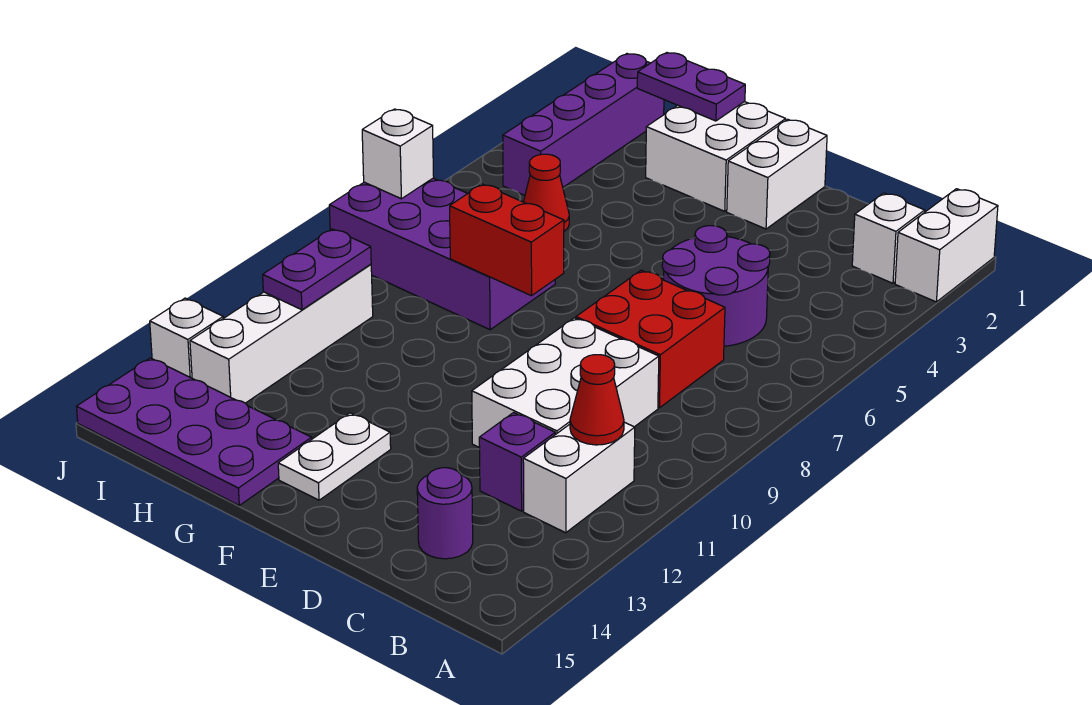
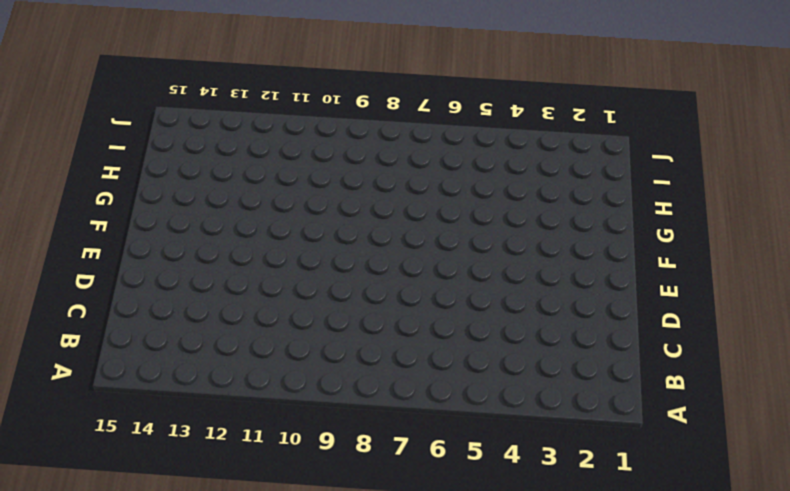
none -> white 1x2 brick [895,189,998,302]
none -> white 1x1 brick [852,193,925,283]
none -> white 1x2 brick [523,422,635,533]

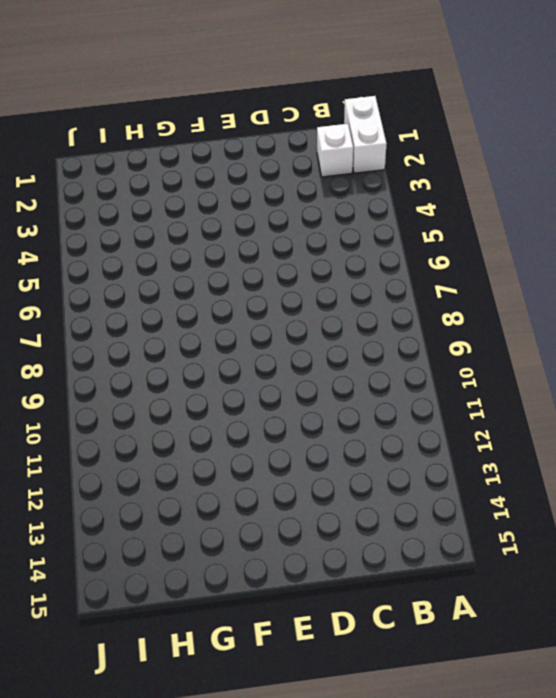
none -> white 1x2 brick [523,422,635,533]
none -> purple 2x2 round brick [662,226,770,346]
none -> red 2x2 brick [576,270,725,408]

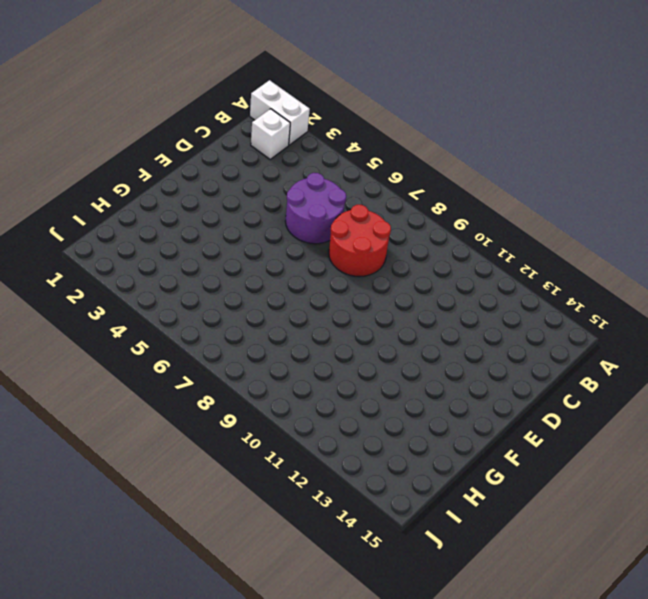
red 2x2 round brick [329,205,391,277] -> red 2x2 brick [576,270,725,408]
none -> white 1x2 brick [523,422,635,533]
none -> white 2x3 brick [472,318,659,448]
none -> purple 1x1 brick [479,413,555,511]

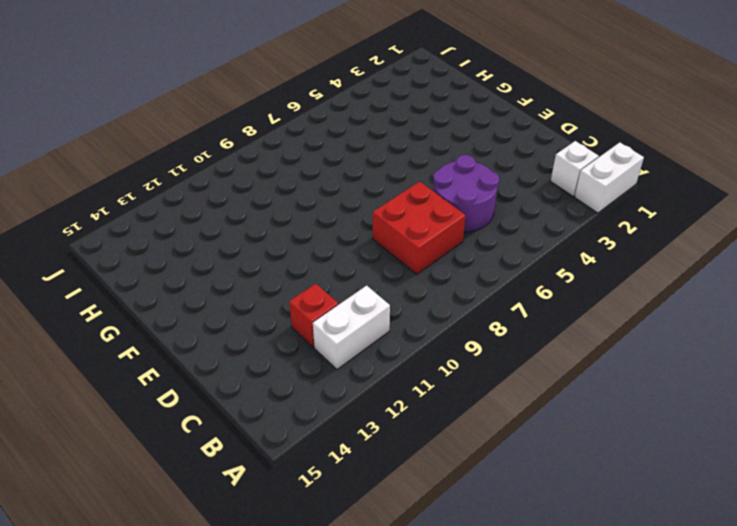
red 1x1 brick [289,284,338,348] -> purple 1x1 brick [479,413,555,511]
none -> white 2x3 brick [472,318,659,448]
none -> purple 1x1 round brick [417,468,473,559]
none -> white 1x2 brick [727,119,827,229]

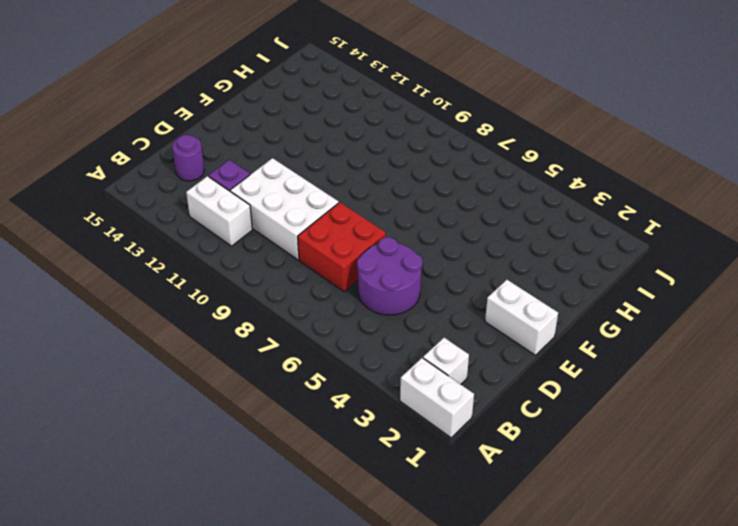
none -> white 2x2 brick [646,102,786,211]
none -> white 1x2 plate [278,413,391,500]
none -> purple 2x4 brick [329,178,555,330]

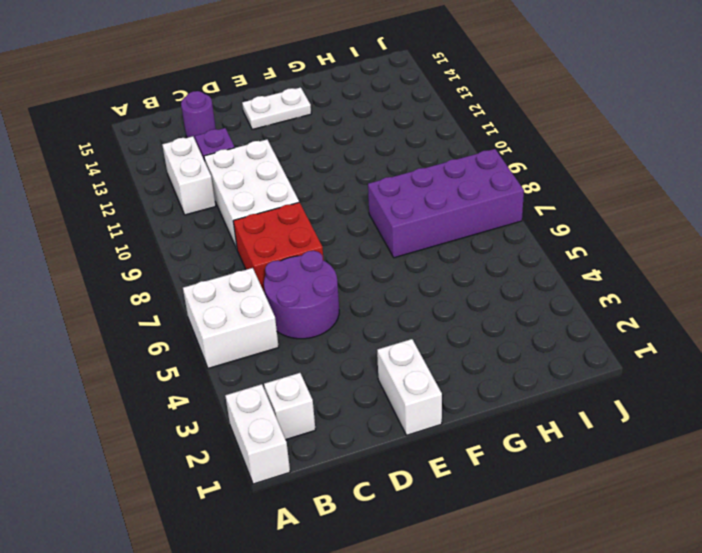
white 2x2 brick [183,268,279,368] -> white 2x2 brick moved to [646,102,786,211]
white 1x2 plate [242,87,311,130] -> white 1x2 plate turned to [278,413,391,500]
none -> purple 2x4 plate [77,358,312,505]
none -> red 1x1 cone [524,154,569,231]
none -> purple 1x4 brick [503,54,664,195]

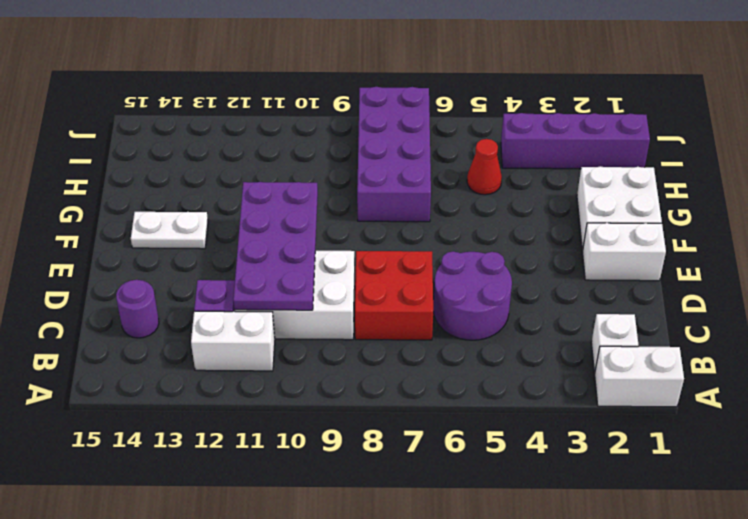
purple 2x4 plate [233,182,318,310] -> purple 2x4 plate moved to [77,358,312,505]
none -> white 1x4 brick [190,264,373,403]
none -> white 1x1 brick [150,298,223,378]
none -> red 1x1 cone [570,355,624,445]

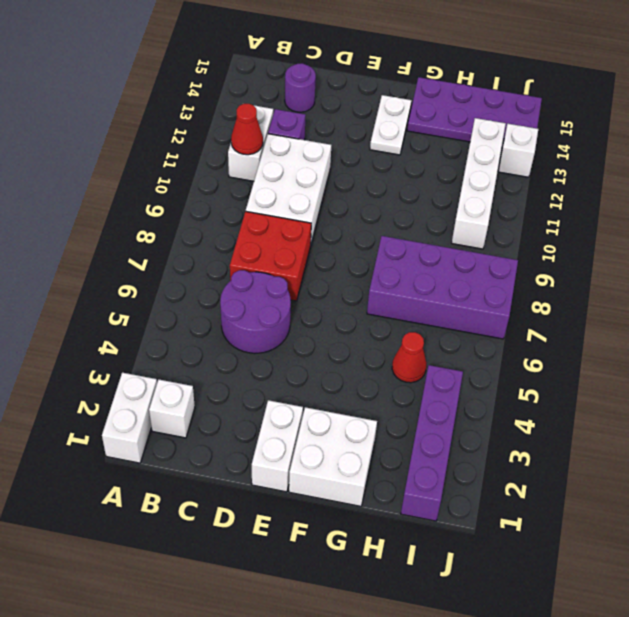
none -> red 1x2 brick [450,184,564,296]
none -> purple 1x2 plate [637,53,745,121]
none -> purple 1x2 plate [263,229,371,310]

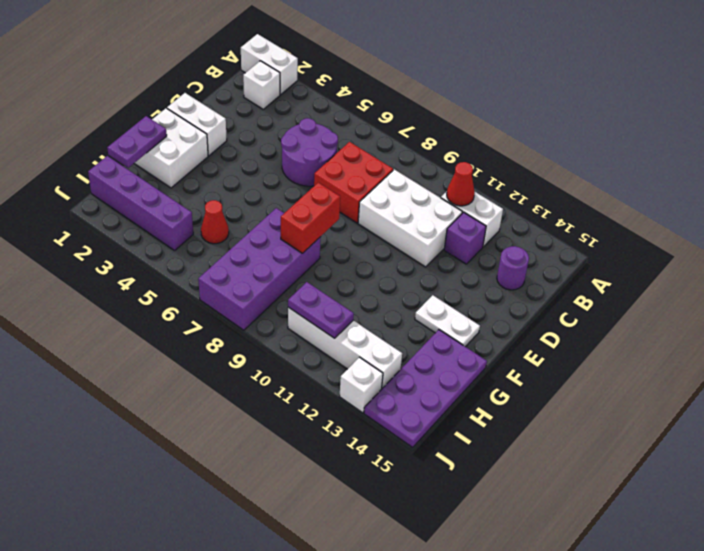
none -> white 1x1 brick [362,109,434,199]

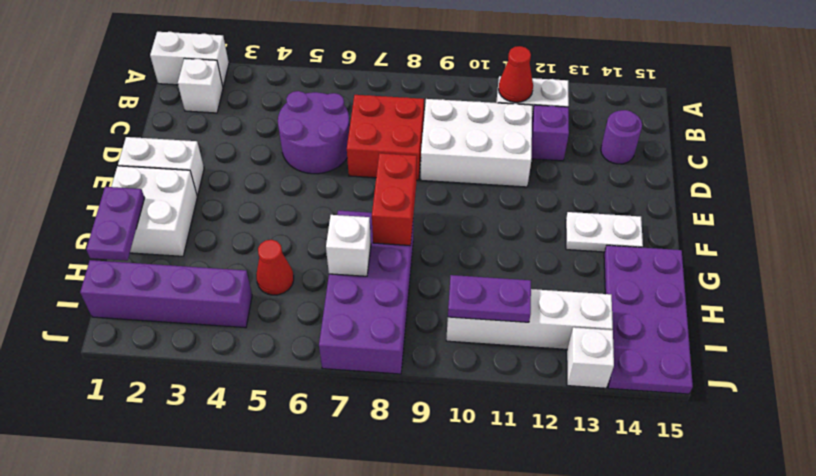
white 1x1 brick [326,215,371,276] -> white 1x1 brick moved to [362,109,434,199]

